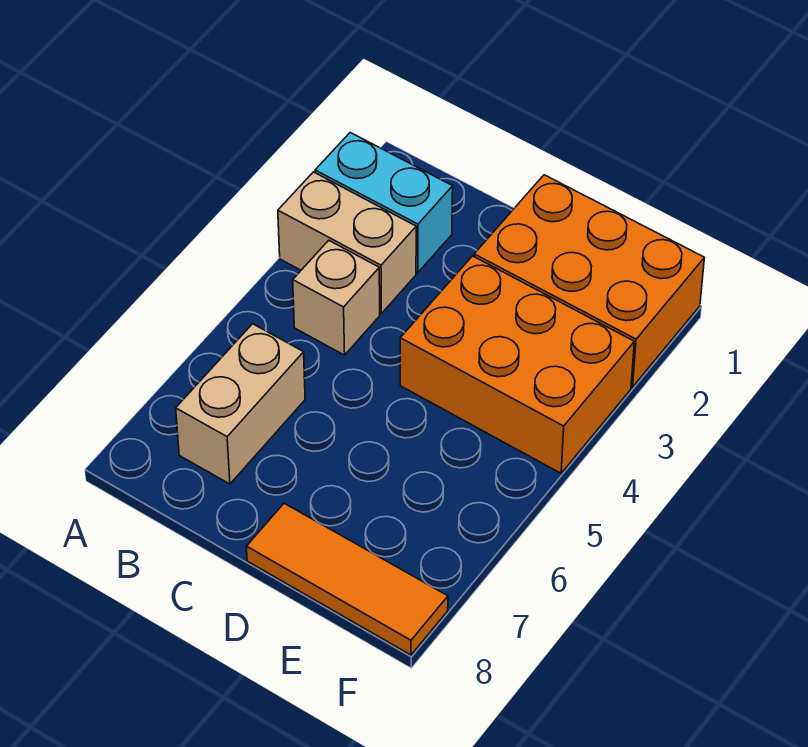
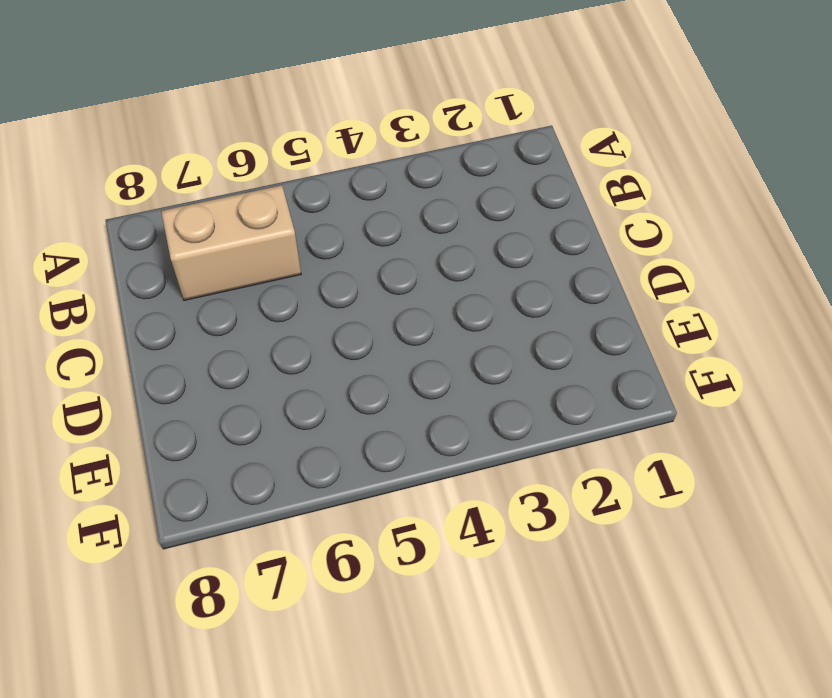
none -> cyan 1x2 brick [315,133,453,273]
none -> tan 1x2 brick [278,172,416,313]

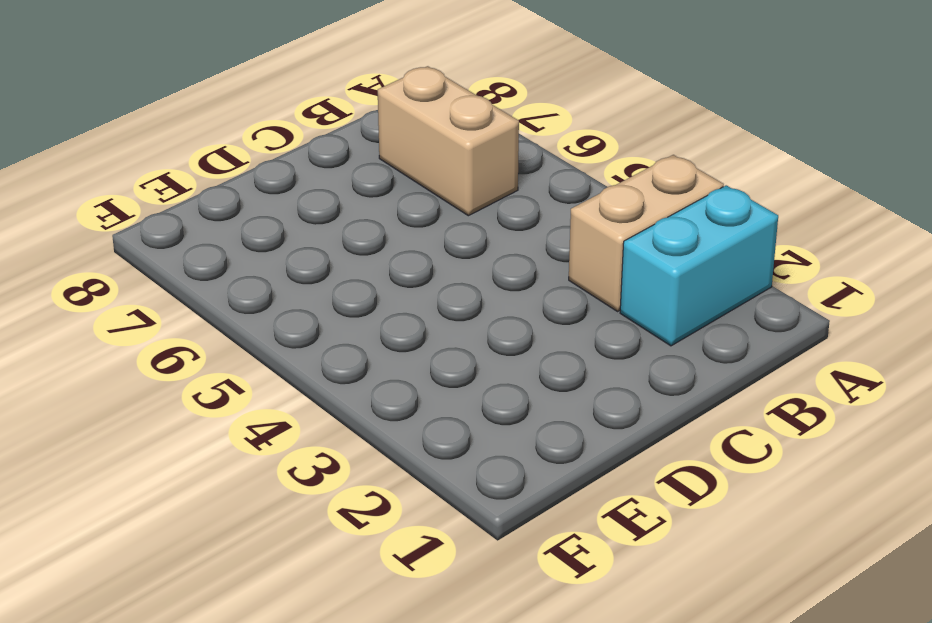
none -> tan 1x1 brick [293,240,380,355]
none -> orange 2x3 brick [474,175,704,387]

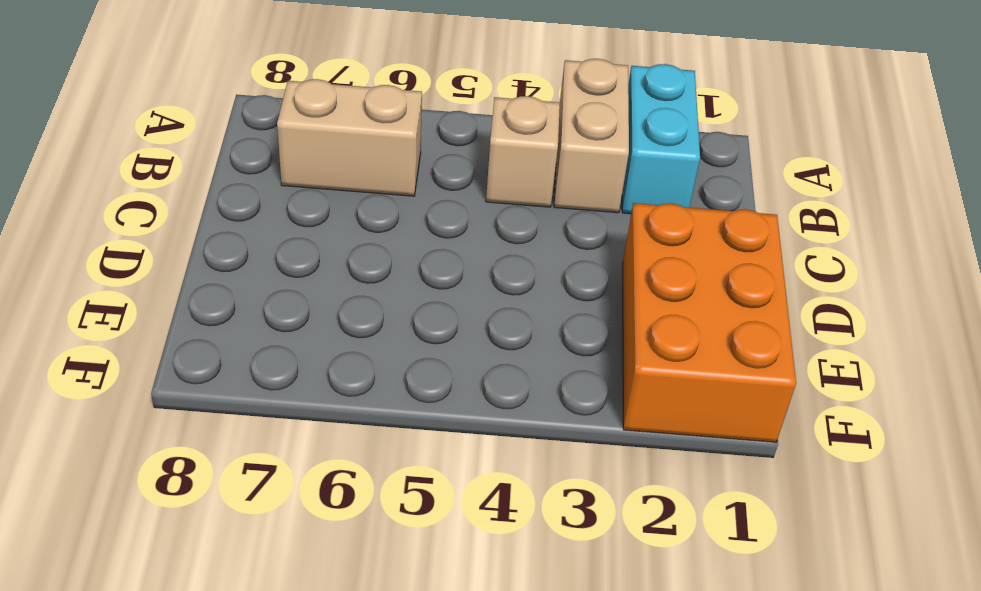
none -> orange 2x3 brick [400,256,634,473]
none -> orange 1x3 tile [246,503,448,655]

